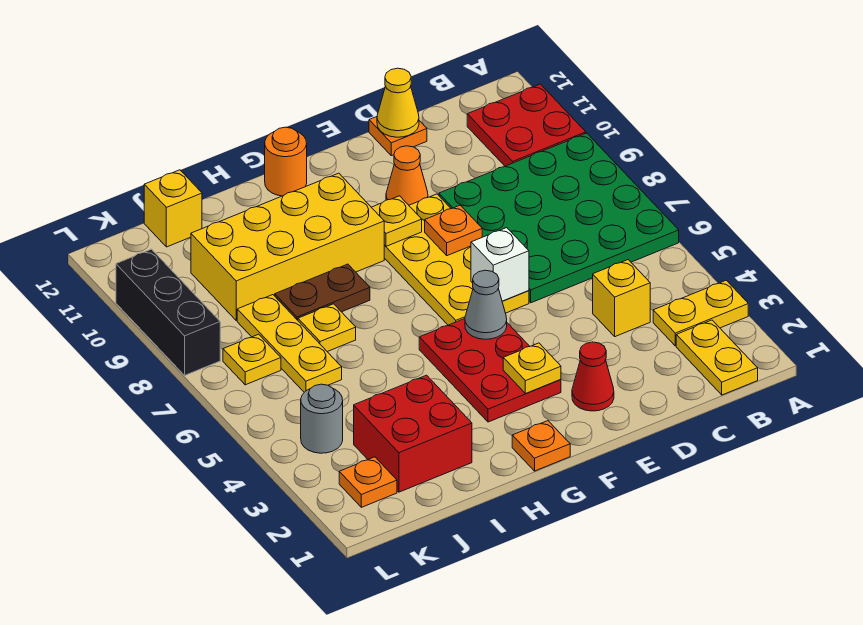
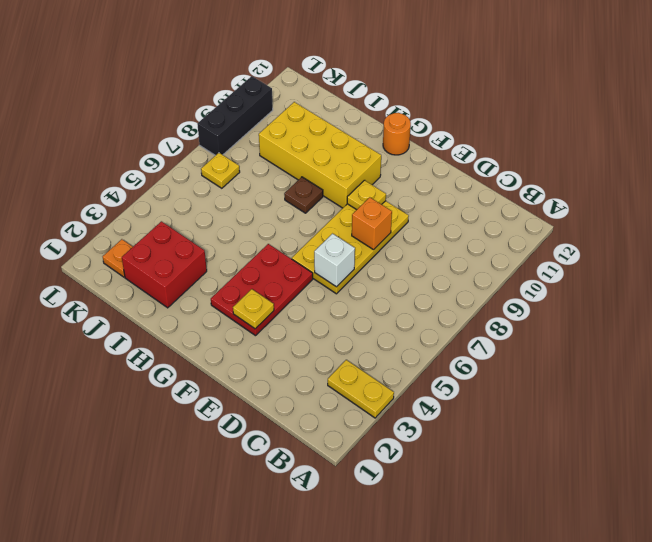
orange 1x1 brick [352,197,392,250] -> orange 1x1 plate [425,205,482,256]
brown 1x1 plate [284,177,323,213] -> brown 1x2 plate [275,264,370,320]
none -> green 4x4 plate [439,133,679,303]
none -> red 2x2 plate [467,84,586,166]
none -> yellow 1x2 plate [676,320,758,395]

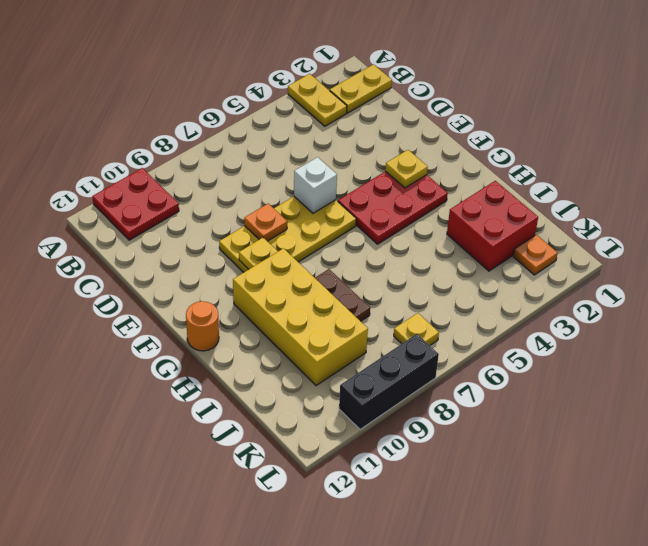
none -> green 4x4 plate [439,133,679,303]
none -> yellow 1x1 brick [593,260,650,337]
none -> orange 1x1 plate [369,117,427,156]

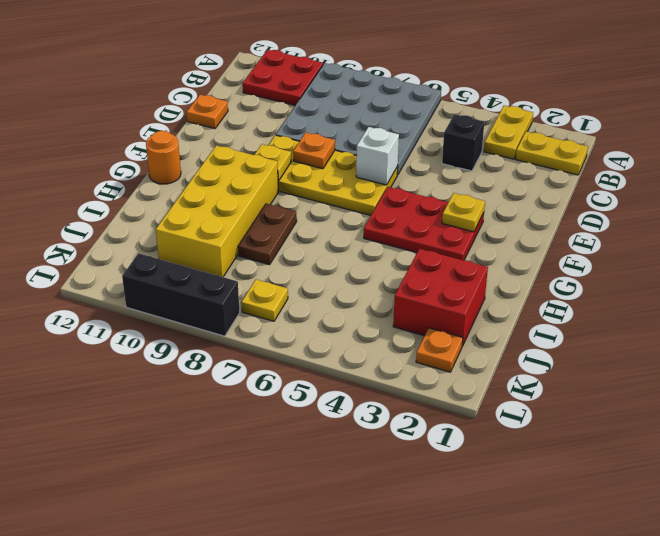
grey 4x4 plate [276,63,441,175] -> green 4x4 plate [439,133,679,303]
black 1x1 brick [442,114,484,171] -> yellow 1x1 brick [593,260,650,337]
none -> red 1x1 cone [572,342,614,411]
none -> orange 1x1 cone [386,146,428,205]
none -> orange 1x1 plate [512,421,570,471]

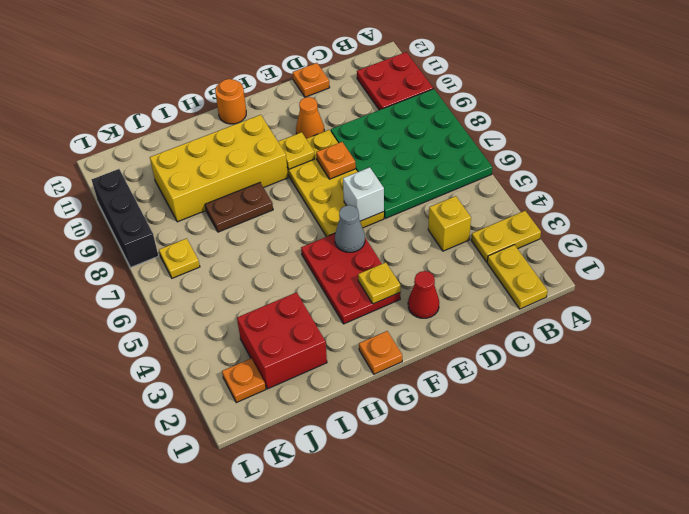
none -> yellow 1x1 plate [298,304,356,352]
none -> yellow 1x3 plate [237,295,342,392]
none -> yellow 1x1 brick [144,170,202,247]

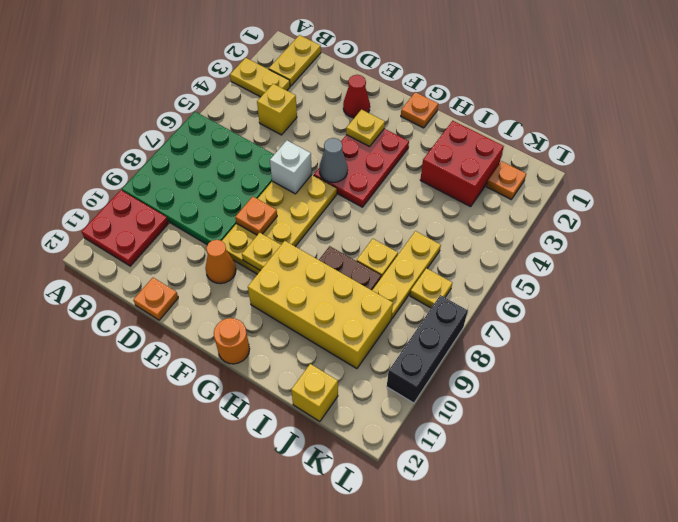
none -> grey 1x1 round brick [301,384,343,453]
none -> yellow 1x1 cone [377,68,419,137]

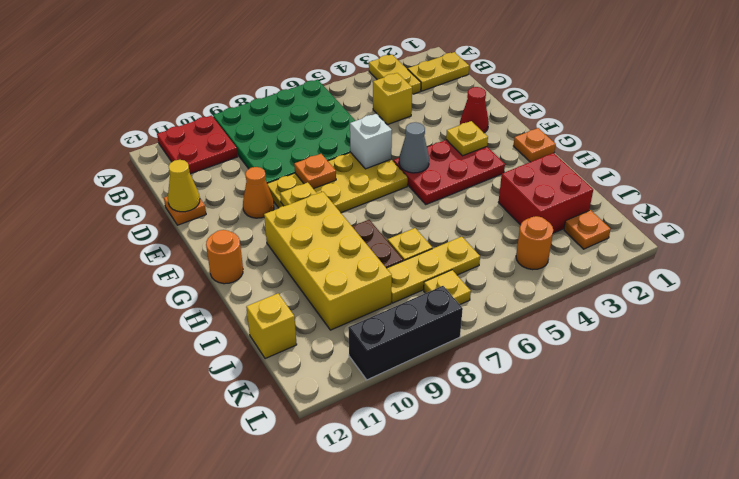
orange 1x1 round brick [516,216,553,270] -> grey 1x1 round brick [301,384,343,453]

